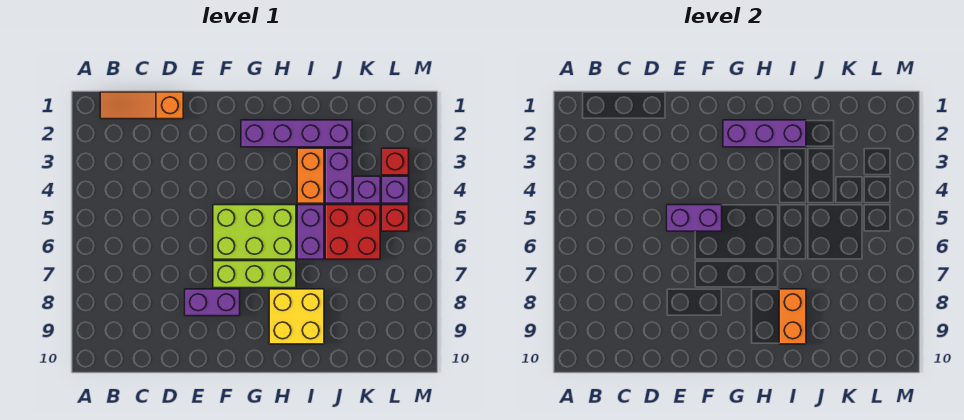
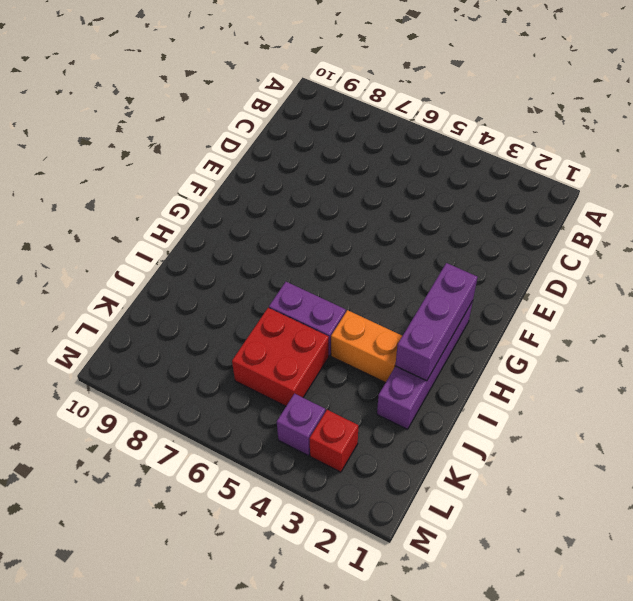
none -> orange 1x3 slope [100,92,183,119]
none -> purple 1x2 brick [185,289,240,316]
none -> lime 2x3 brick [213,205,296,259]

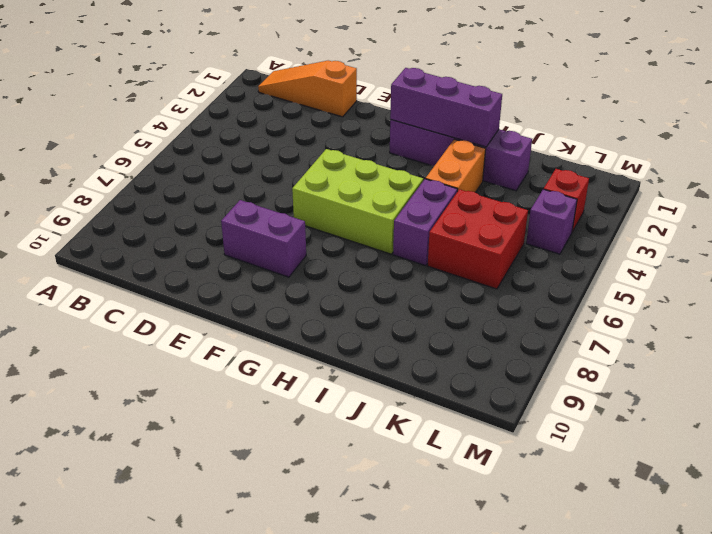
none -> lime 1x3 brick [213,261,296,288]
none -> yellow 2x2 brick [269,289,324,344]
none -> purple 1x2 brick [325,148,352,203]

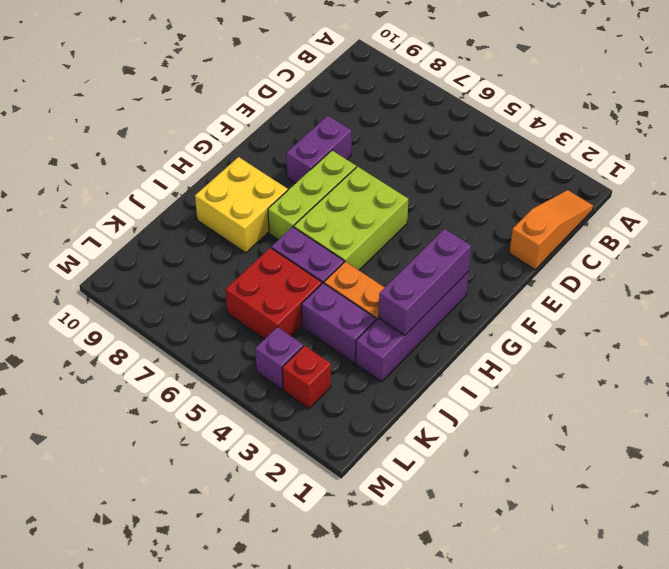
none -> purple 1x1 brick [354,176,380,203]
none -> red 1x1 brick [382,205,409,231]
none -> purple 1x2 brick [667,205,722,231]

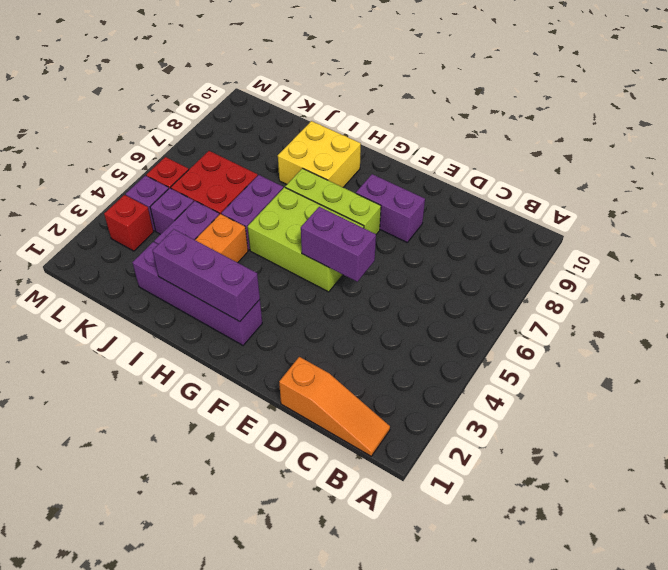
none -> orange 1x2 brick [779,289,806,344]

